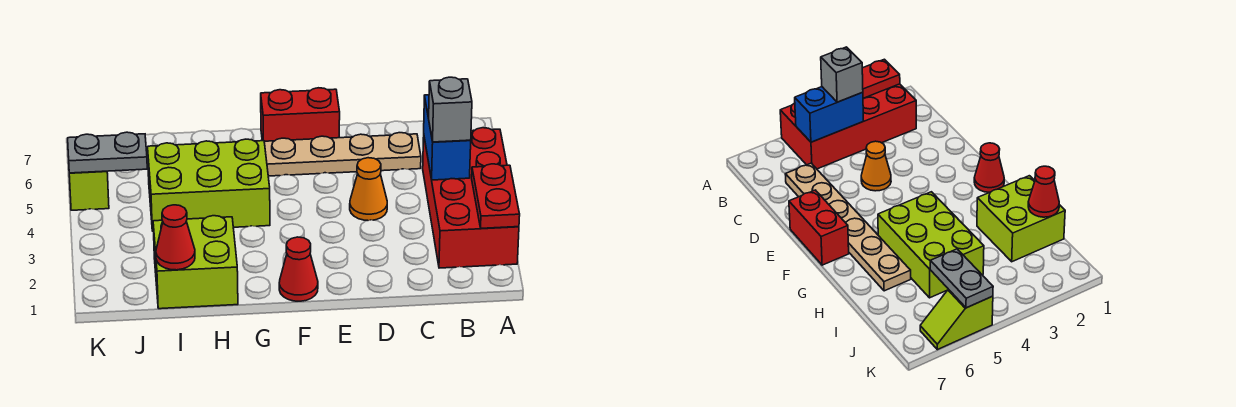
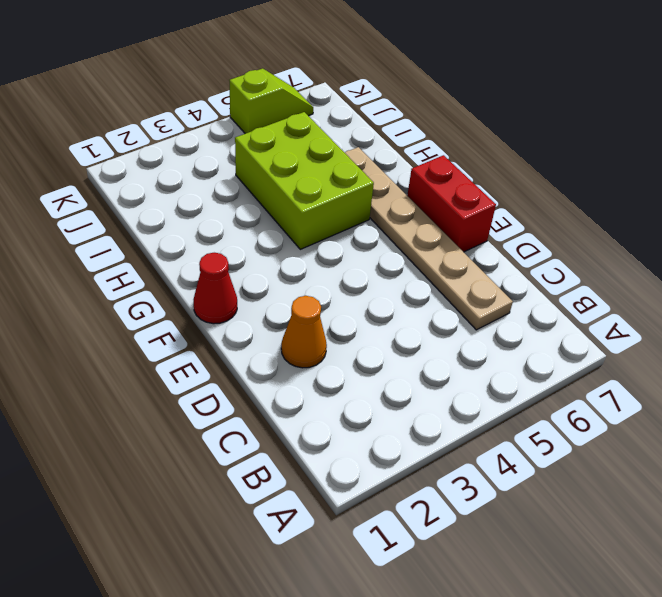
orange 1x1 cone [281,296,327,368] -> orange 1x1 cone moved to [350,158,387,221]
none -> red 2x4 brick [423,128,519,268]
none -> lime 2x2 brick [153,216,238,309]
none -> red 1x2 plate [472,164,520,228]

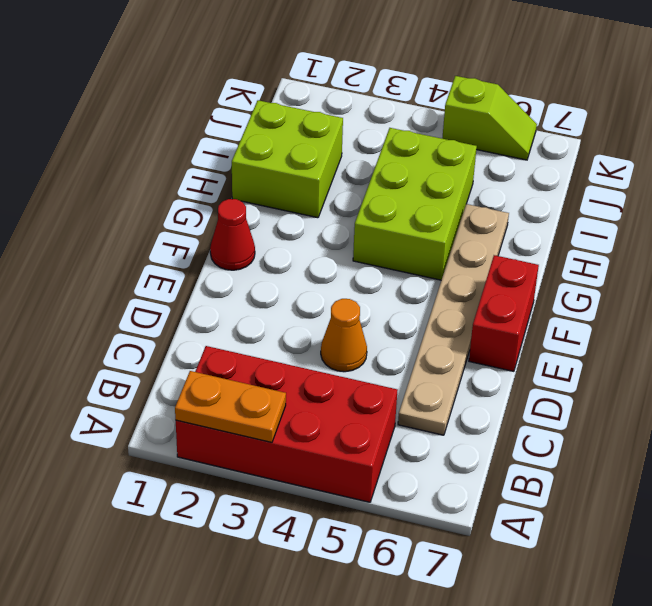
orange 1x2 plate [175,371,286,443] -> red 1x2 plate [472,164,520,228]
none -> blue 1x2 brick [424,95,471,180]
none -> red 1x1 cone [156,205,195,270]
none -> grey 1x2 plate [68,132,147,173]

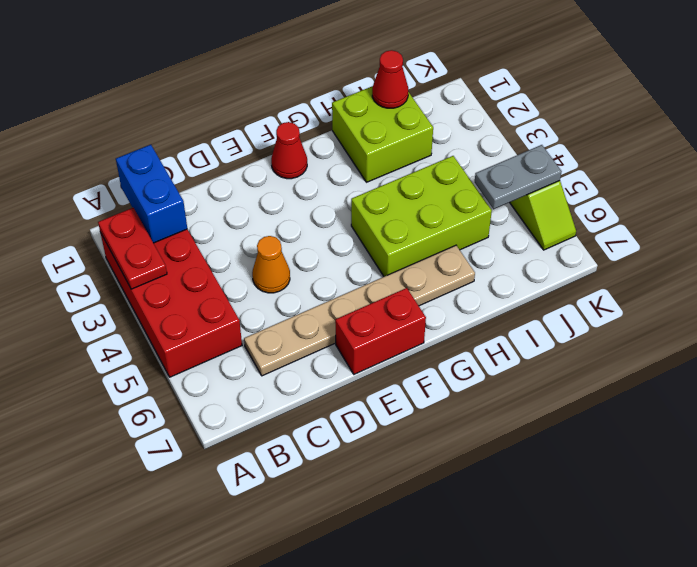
blue 1x2 brick [116,145,187,243] -> blue 1x2 brick moved to [424,95,471,180]
none -> grey 1x1 brick [429,77,472,142]

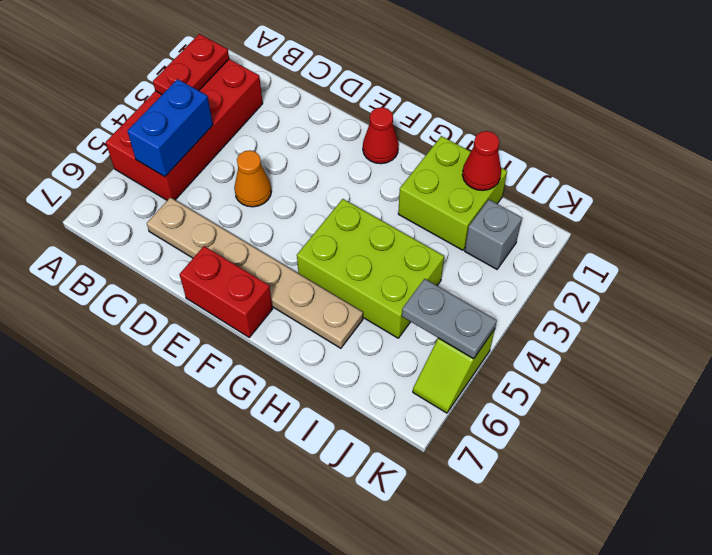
grey 1x1 brick [465,200,522,269] -> grey 1x1 brick moved to [429,77,472,142]

